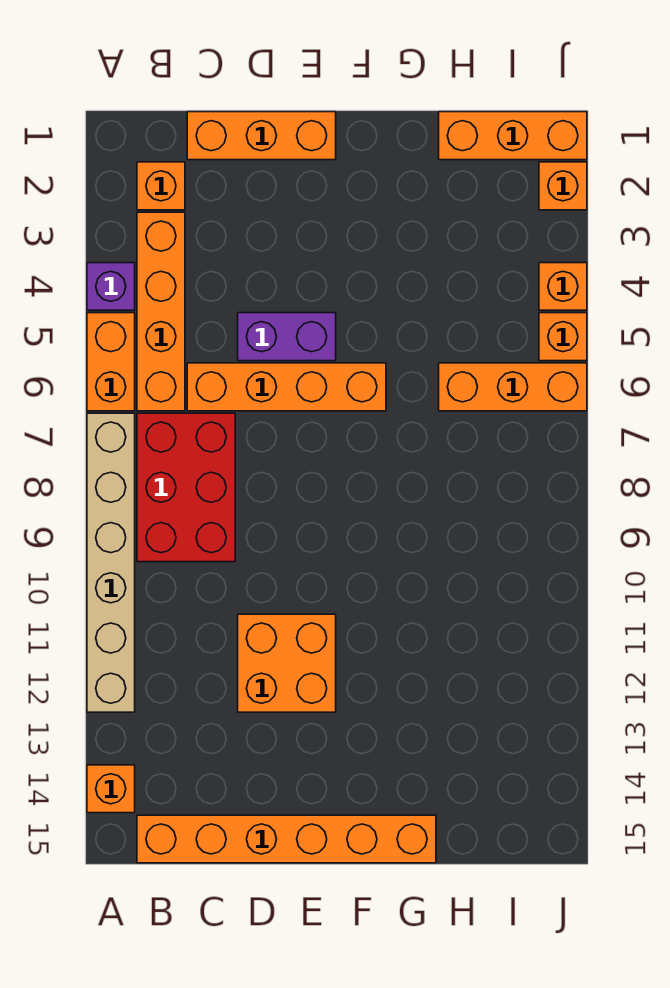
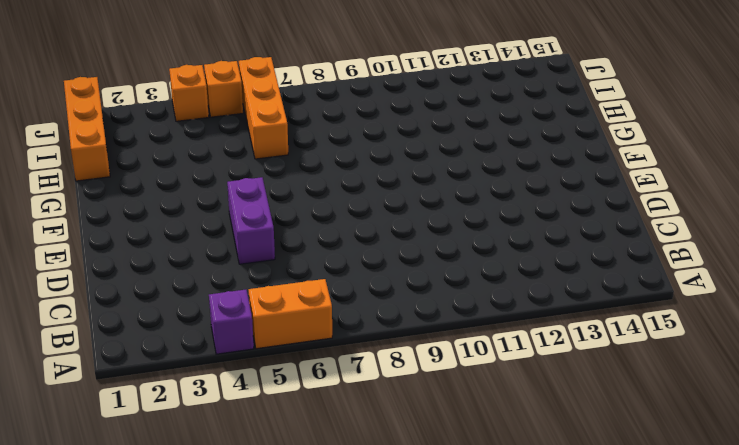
none -> tan 1x6 brick [87,413,135,712]
none -> orange 1x1 brick [87,765,135,813]
none -> orange 1x1 brick [137,162,185,210]

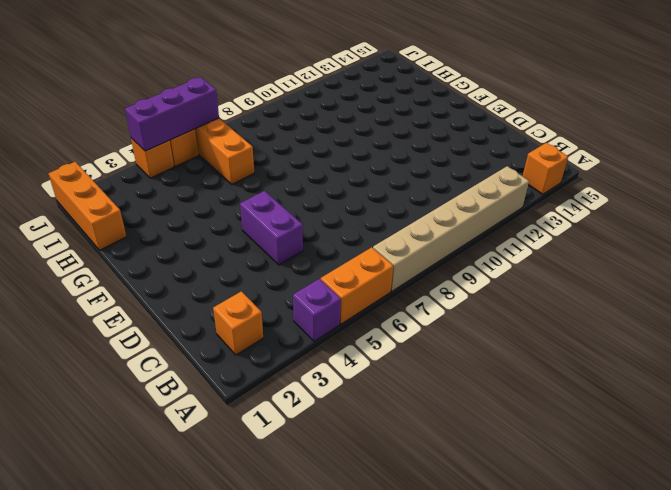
purple 1x3 brick [125,77,219,151] -> none
none -> orange 1x4 brick [137,212,185,411]
none -> red 2x3 brick [137,413,235,562]
none -> orange 1x6 brick [137,815,436,863]

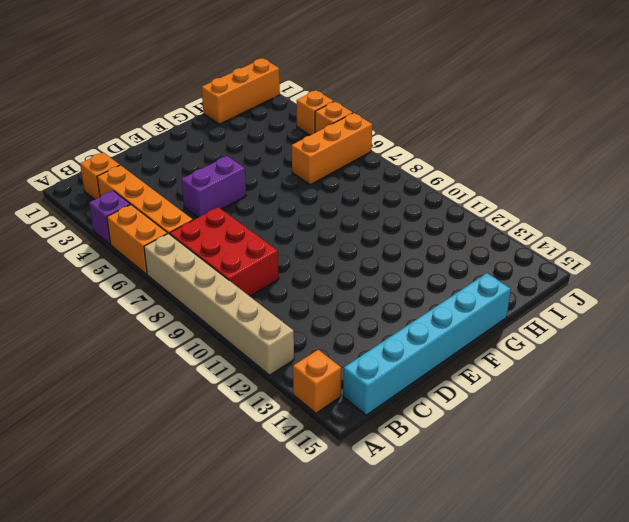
cyan 1x6 brick [343,273,511,415] -> orange 1x6 brick [137,815,436,863]
none -> orange 1x3 brick [187,112,336,160]
none -> orange 1x4 brick [187,363,386,411]
none -> orange 2x2 brick [238,614,336,712]

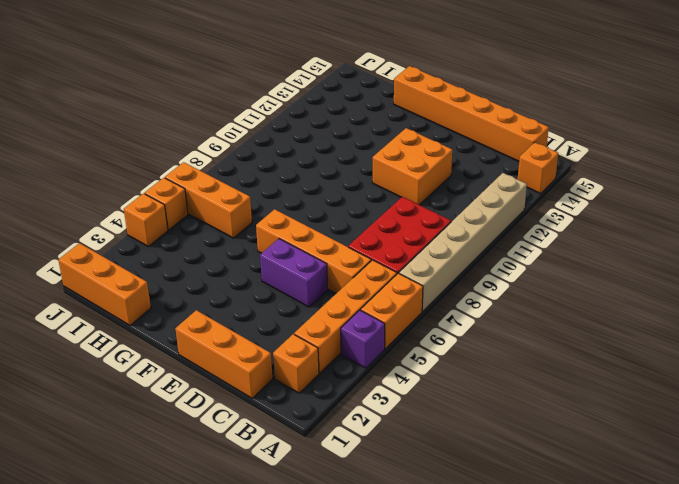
none -> orange 1x1 brick [539,162,587,210]

